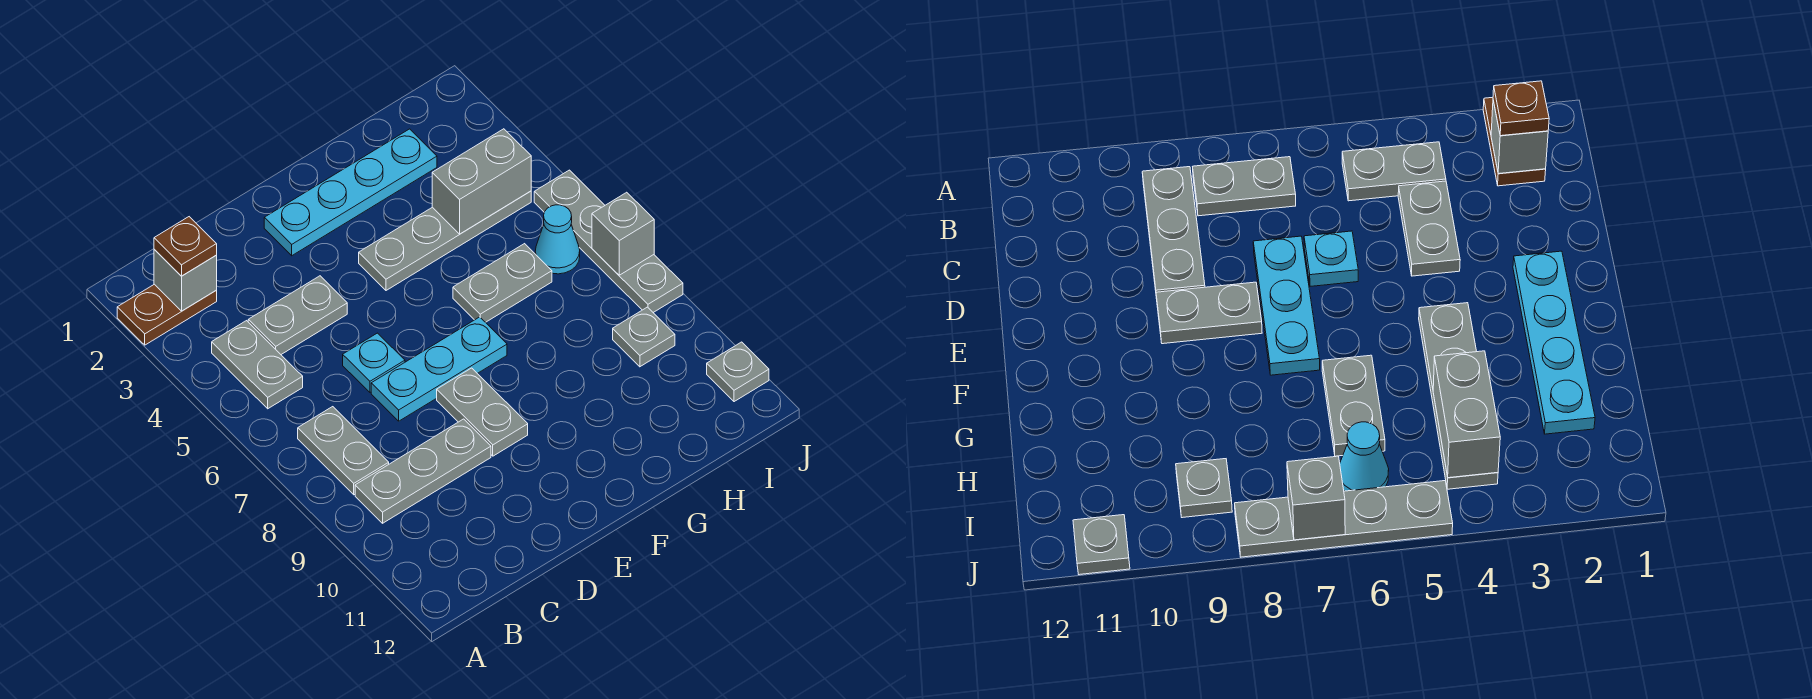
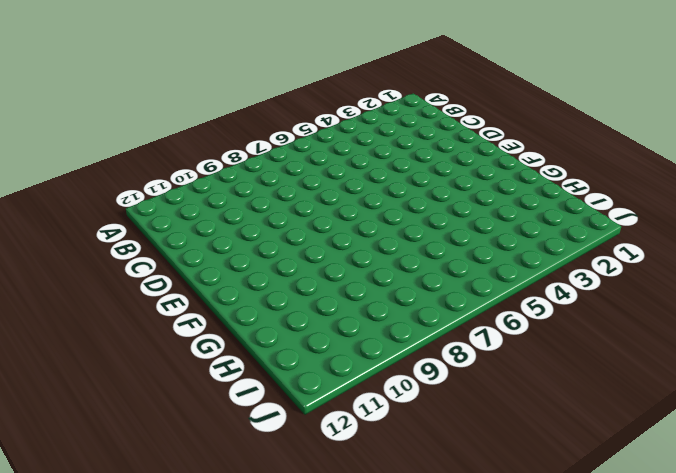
none -> brown 1x2 plate [117,284,217,345]
none -> grey 1x2 plate [212,321,303,409]
none -> grey 1x2 plate [298,407,389,495]

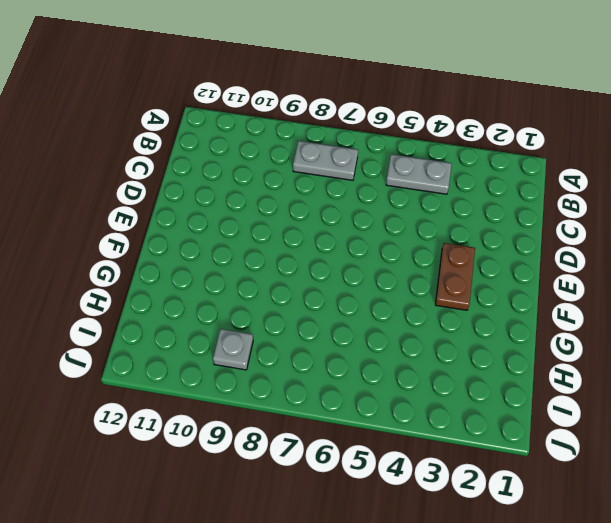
brown 1x2 plate [435,243,475,310] -> brown 1x2 plate moved to [117,284,217,345]
none -> grey 1x3 plate [355,419,491,523]
none -> grey 1x2 plate [248,276,347,354]
none -> cyan 1x1 plate [343,333,405,392]

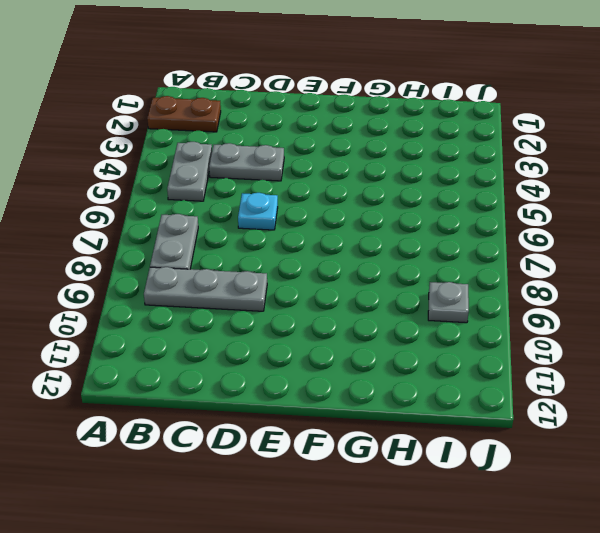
none -> cyan 1x3 plate [371,317,507,421]
none -> cyan 1x4 plate [264,129,437,256]
none -> grey 1x2 plate [437,368,528,456]

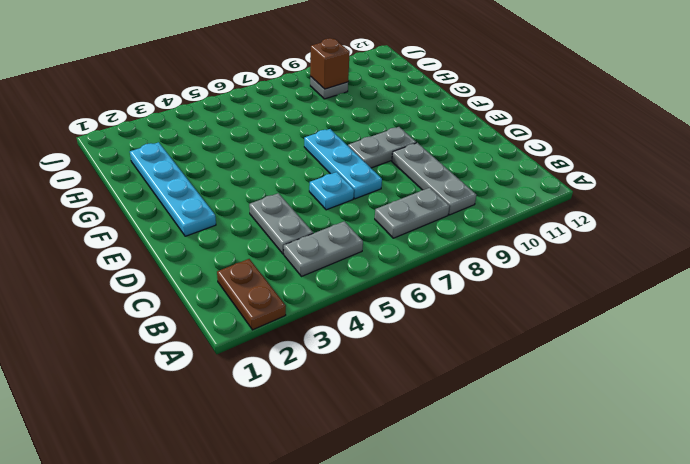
brown 1x1 brick [310,38,350,89] -> none
none -> grey 1x4 plate [359,191,531,290]
none -> grey 1x2 plate [453,244,552,322]
none -> cyan 1x1 cone [535,205,580,274]

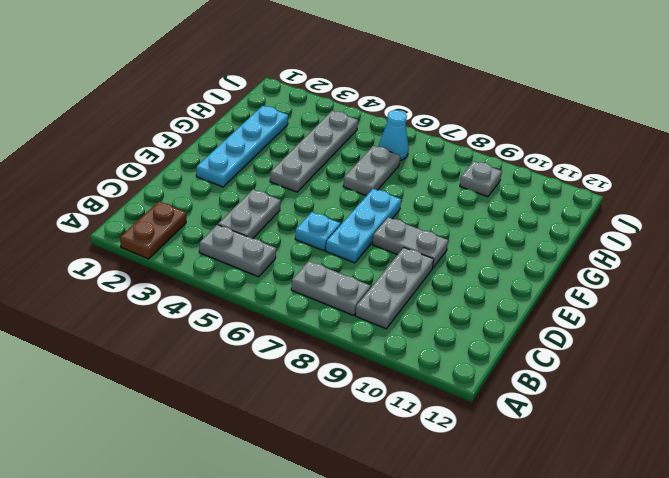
none -> grey 1x4 plate [534,170,683,312]
none -> grey 1x1 plate [707,342,769,402]
none -> grey 1x1 brick [154,250,217,311]

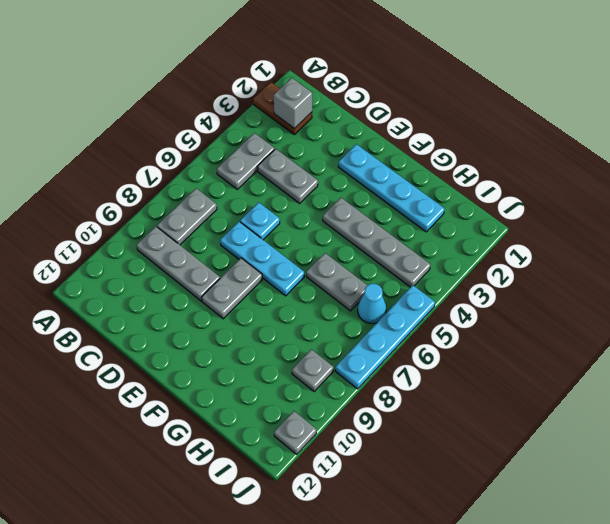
cyan 1x4 plate [335,285,435,389] -> grey 1x4 plate [534,170,683,312]
none -> grey 1x2 brick [432,129,531,234]
none -> grey 1x1 brick [592,192,654,275]
none -> brown 1x1 plate [154,217,217,276]

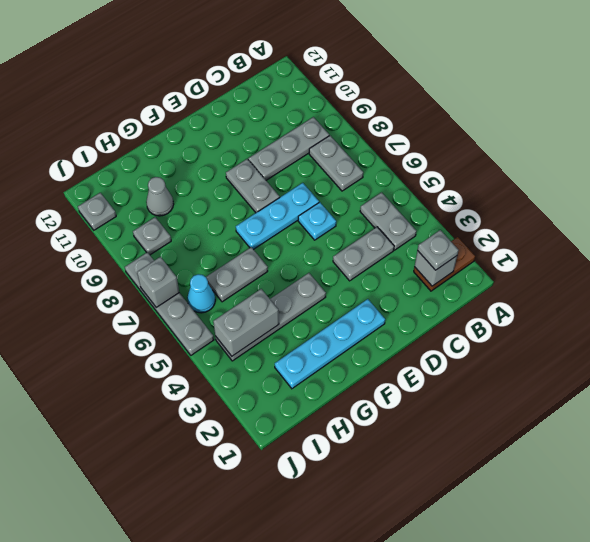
grey 1x1 plate [417,230,459,270] -> brown 1x1 plate [154,217,217,276]
grey 1x1 cone [146,177,174,216] -> none

